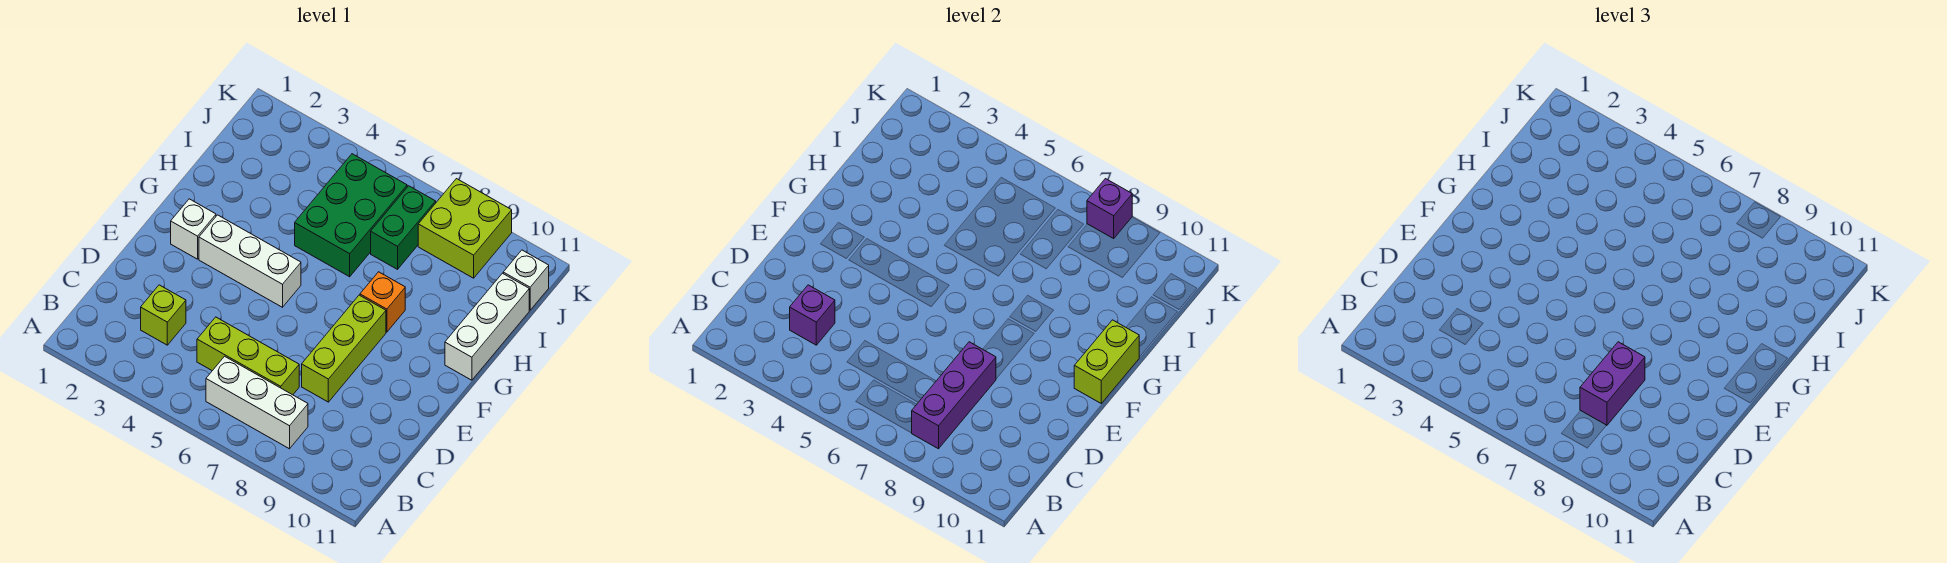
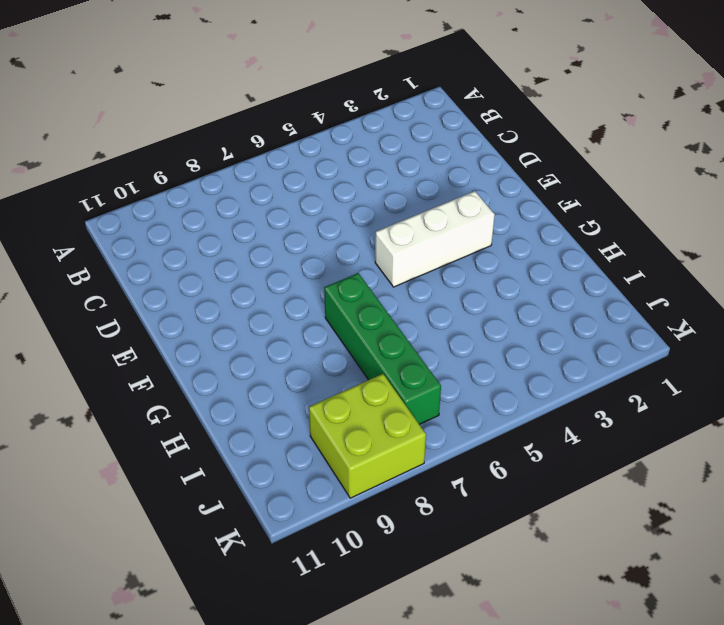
green 1x4 brick [324,273,441,424] -> green 1x2 brick [371,186,436,269]
none -> white 1x3 brick [206,356,308,449]
none -> lime 1x1 brick [141,285,186,345]
none -> lime 1x3 brick [197,317,299,395]

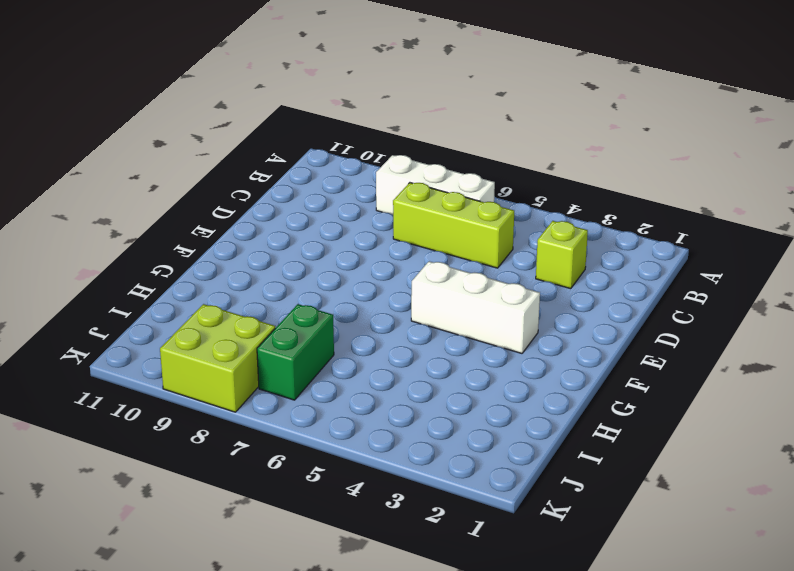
none -> lime 1x3 brick [302,295,386,402]
none -> white 1x1 brick [171,199,216,259]
none -> orange 1x1 brick [360,272,405,332]

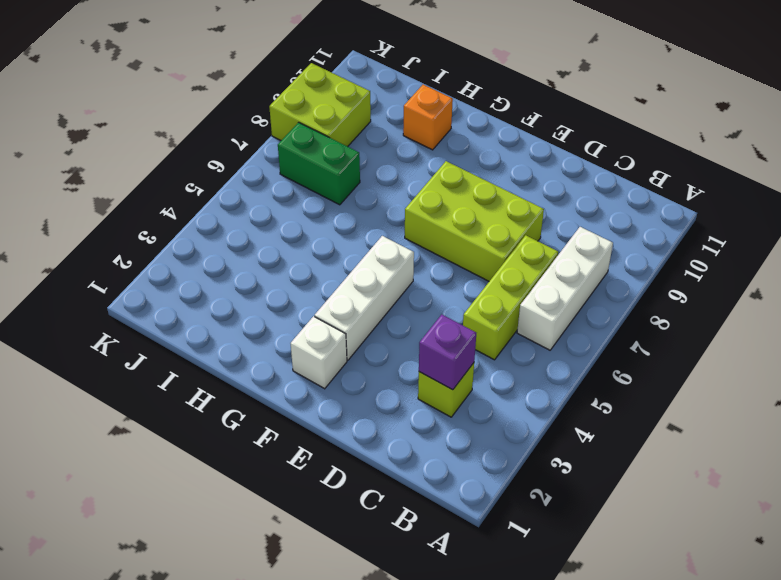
lime 2x3 brick [405,161,544,281] -> lime 1x3 brick [302,295,386,402]
orange 1x1 brick [403,85,453,150] -> orange 1x1 brick moved to [360,272,405,332]
none -> white 1x3 brick [445,273,529,380]
none -> green 2x3 brick [295,154,407,277]
none -> white 1x1 brick [503,250,549,310]

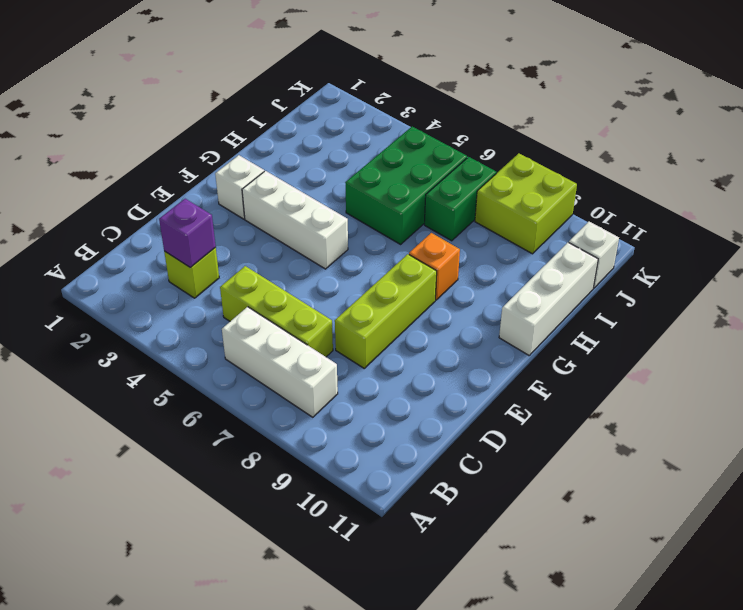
none -> purple 1x3 brick [912,342,996,449]
none -> lime 1x2 brick [1074,320,1139,403]
none -> purple 1x1 brick [1087,179,1132,238]

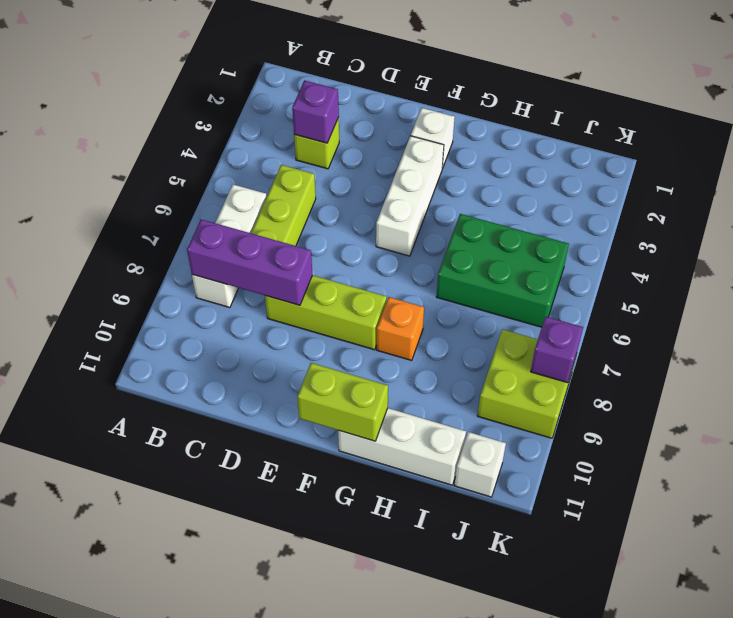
none -> green 1x2 brick [371,186,436,269]
none -> purple 1x2 brick [1580,342,1645,425]

